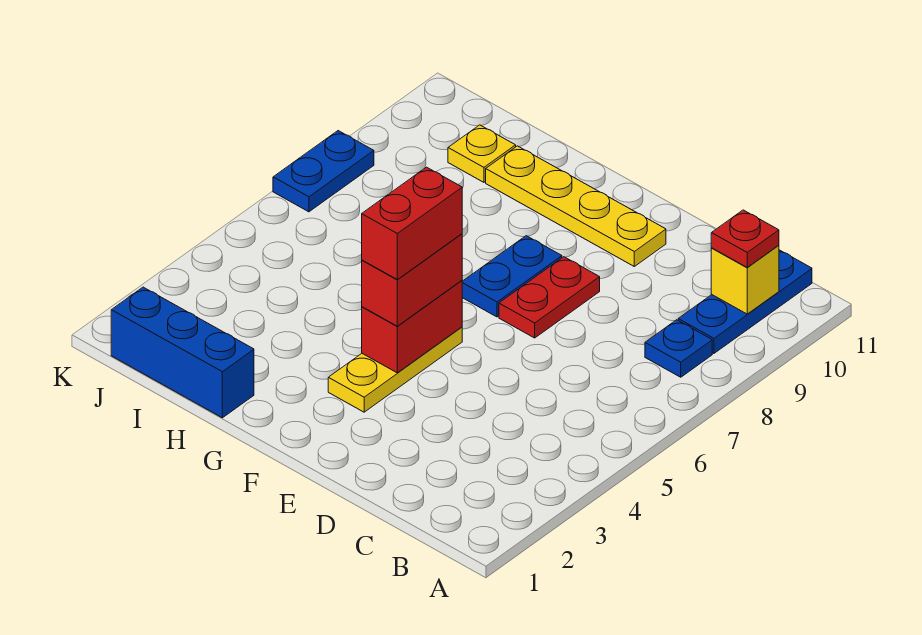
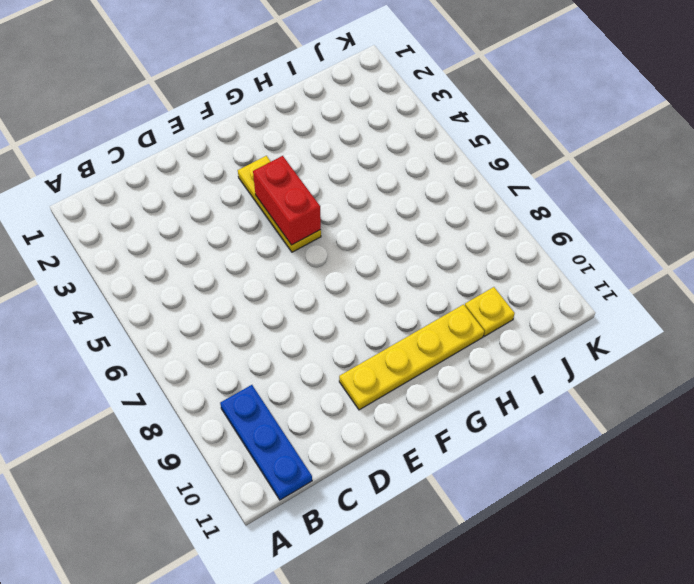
none -> blue 1x1 plate [645,320,712,377]
none -> red 1x2 plate [499,257,600,338]
none -> blue 1x2 plate [462,236,562,317]

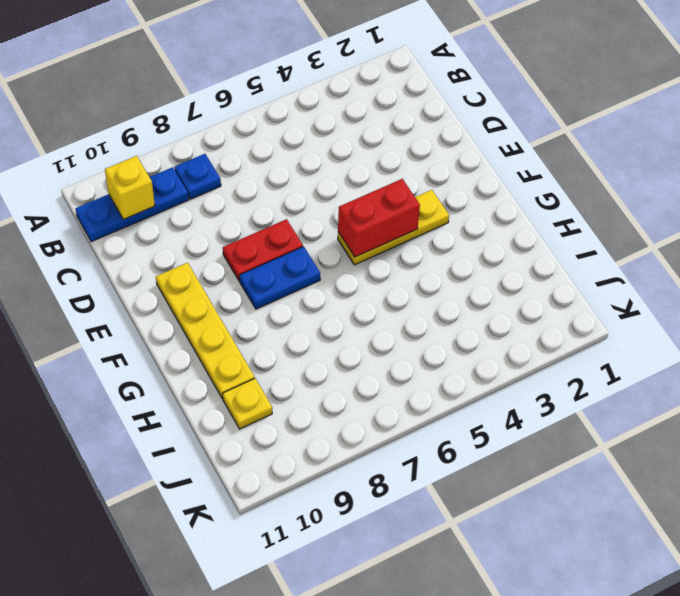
none -> blue 1x3 brick [111,287,254,418]
none -> blue 1x2 plate [273,131,374,212]
none -> red 1x1 plate [711,210,779,268]

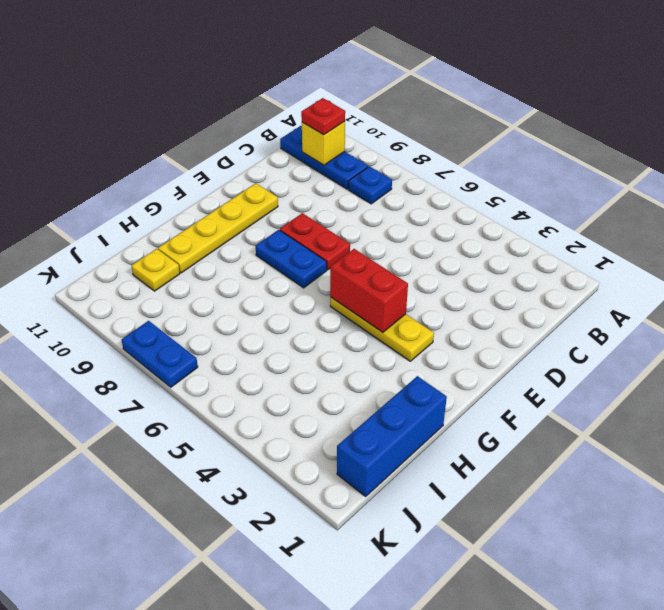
none -> red 1x2 brick [362,234,462,326]
none -> red 1x2 brick [362,167,462,279]

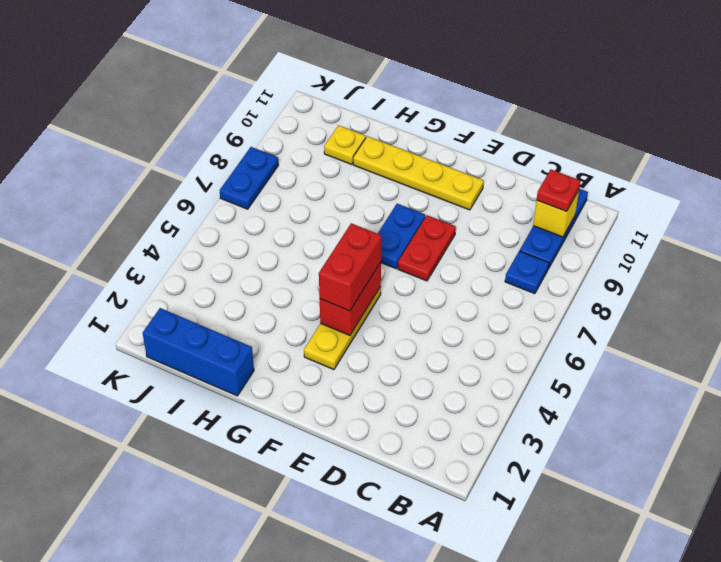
none -> red 1x2 brick [362,167,462,279]

